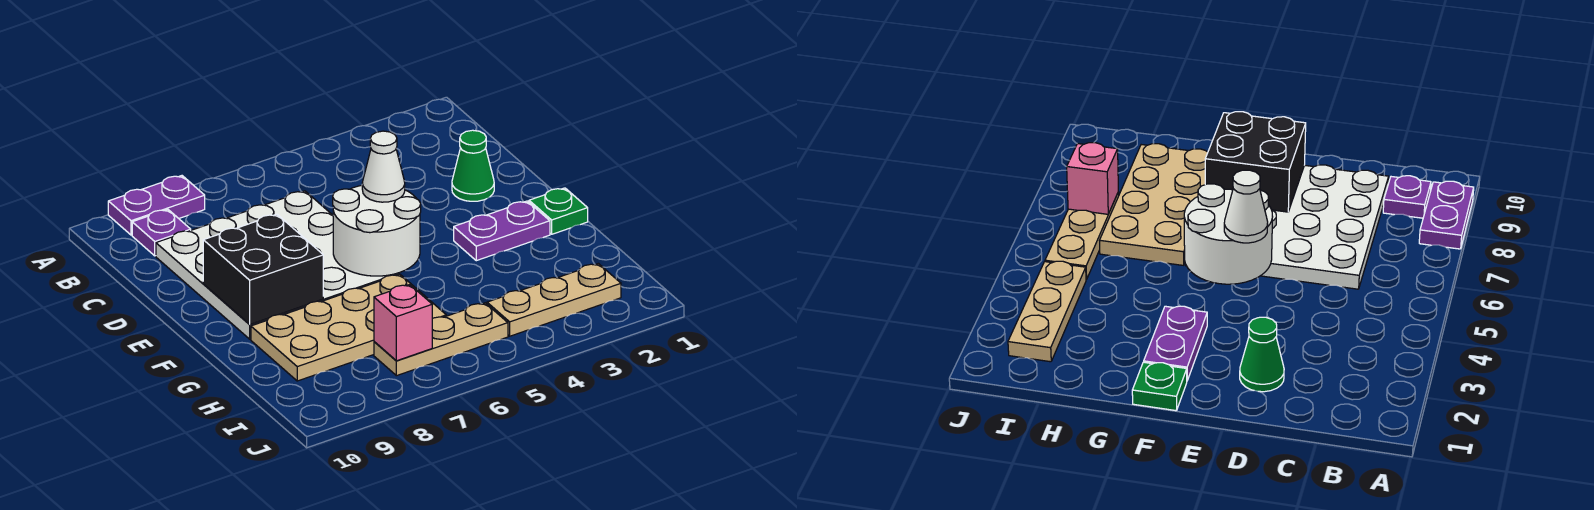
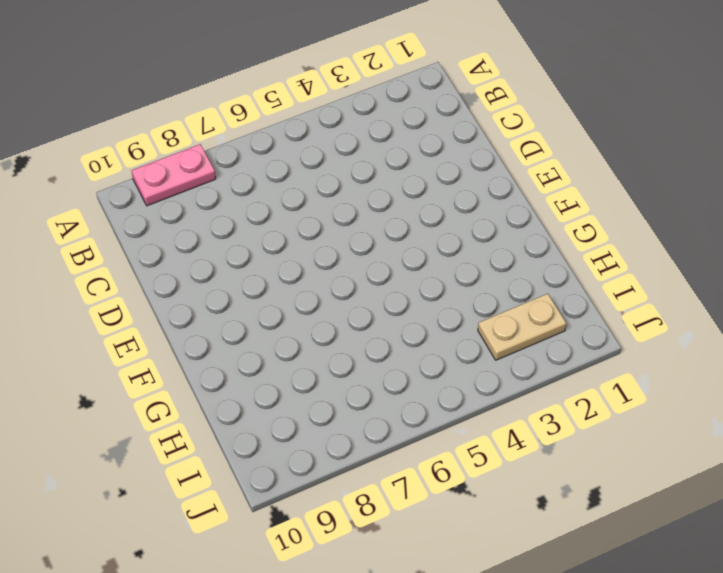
pink 1x2 plate [131,144,216,206] -> purple 1x2 plate [108,176,205,235]
tan 1x2 plate [478,294,566,360] -> tan 1x3 plate [487,264,621,336]
none -> purple 1x1 plate [132,210,191,256]
none -> white 4x4 plate [156,191,399,339]
none -> green 1x1 cone [452,130,494,201]

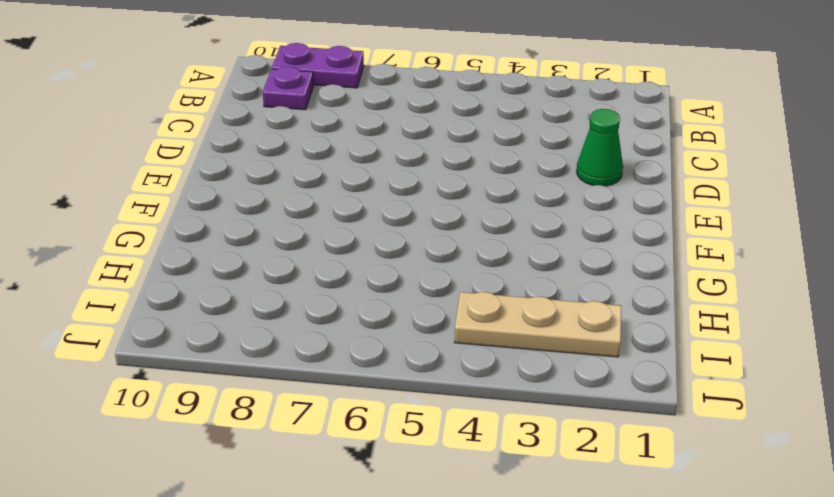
none -> white 4x4 plate [156,191,399,339]
none -> green 1x1 plate [529,188,588,234]
none -> purple 1x2 plate [454,201,550,261]

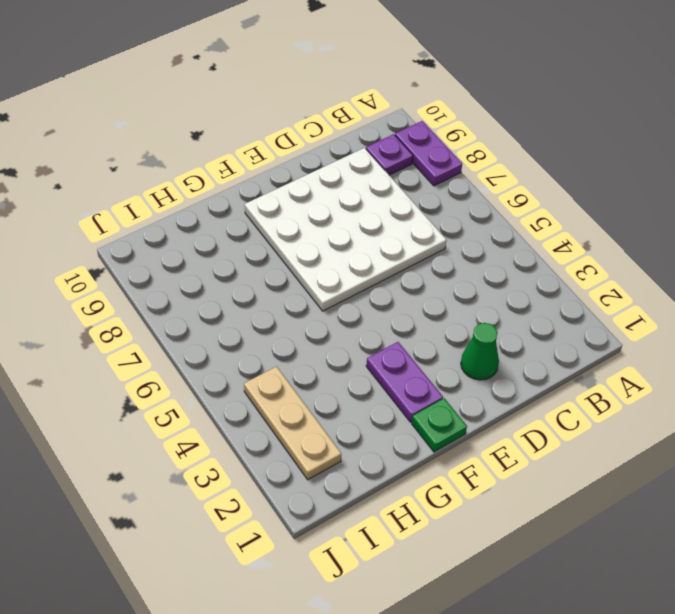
none -> tan 2x4 plate [251,274,446,381]
none -> tan 1x3 plate [374,303,508,376]
none -> white 2x2 round brick [333,185,421,276]

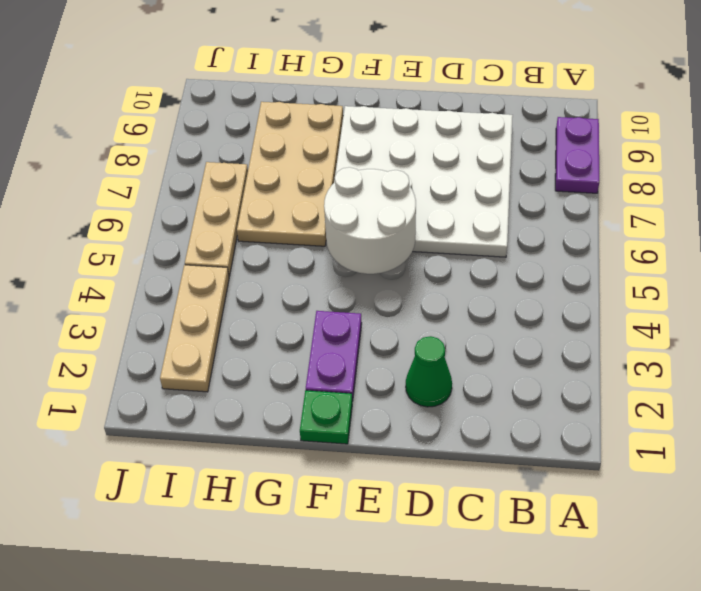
none -> purple 1x1 plate [132,210,191,256]
none -> black 2x2 brick [203,214,323,324]
none -> pink 1x1 brick [374,285,432,361]

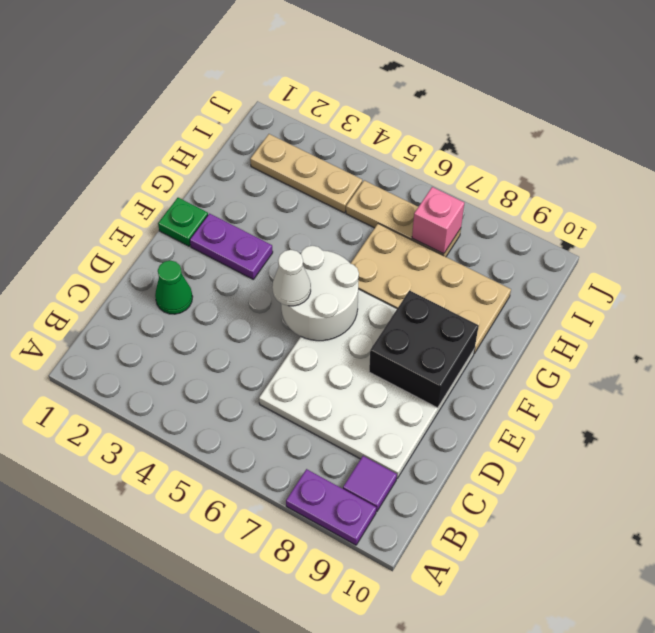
purple 1x1 tile [343,456,397,512] -> purple 1x1 plate [132,210,191,256]

